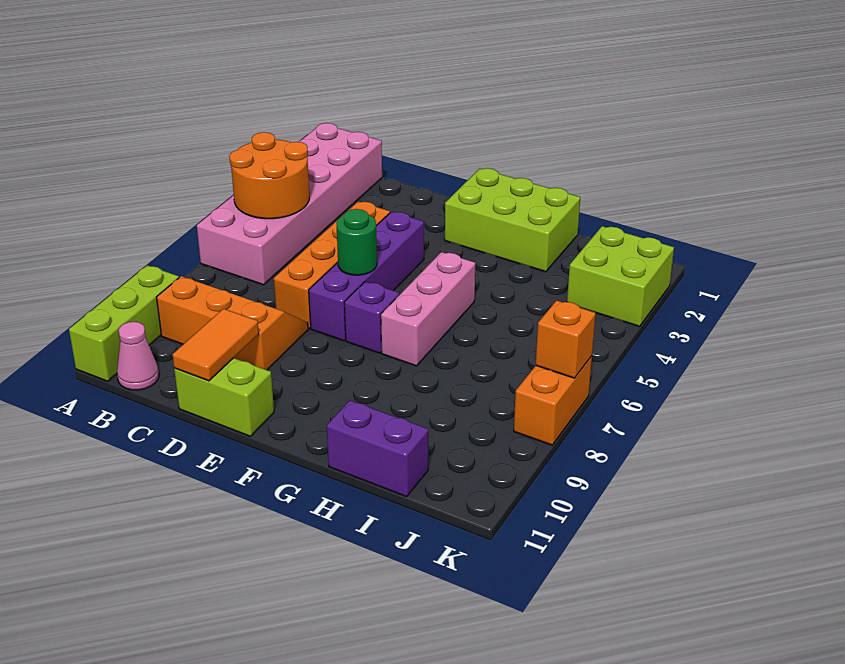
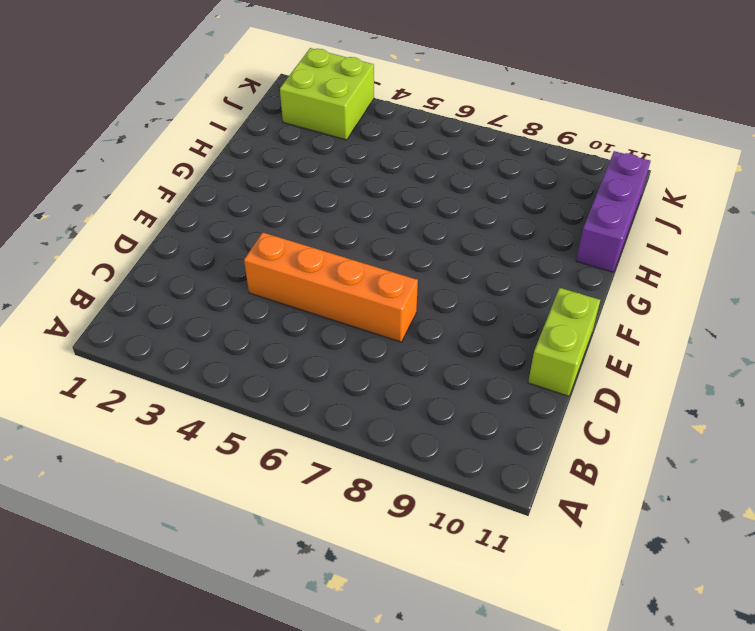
purple 1x3 brick [576,151,650,272] -> purple 1x2 brick [327,400,428,497]
none -> pink 2x6 brick [197,123,382,285]
none -> lime 1x3 brick [69,265,179,381]
none -> orange 2x3 slope [156,276,308,370]

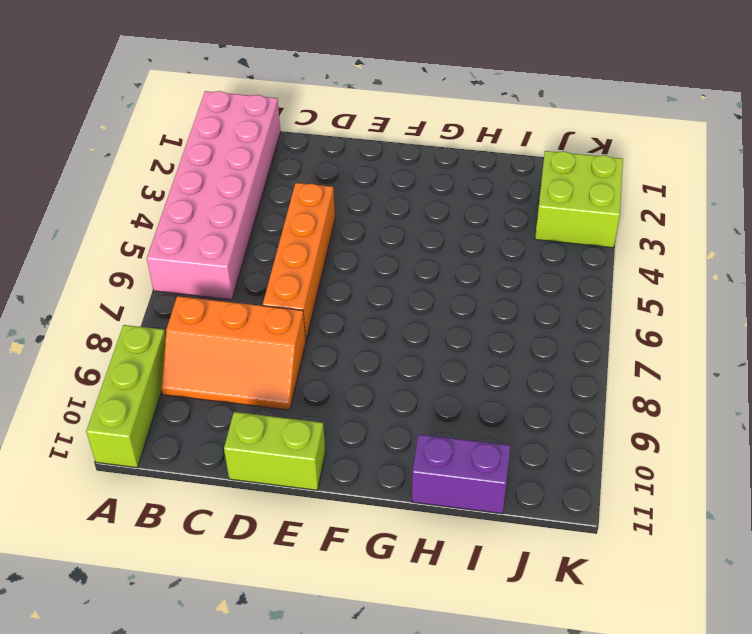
orange 2x3 slope [161,296,306,410] -> orange 2x3 slope turned to [156,276,308,370]
none -> pink 1x1 cone [117,322,159,390]
none -> purple 1x4 brick [309,212,424,341]
none -> lime 2x3 brick [445,168,580,272]

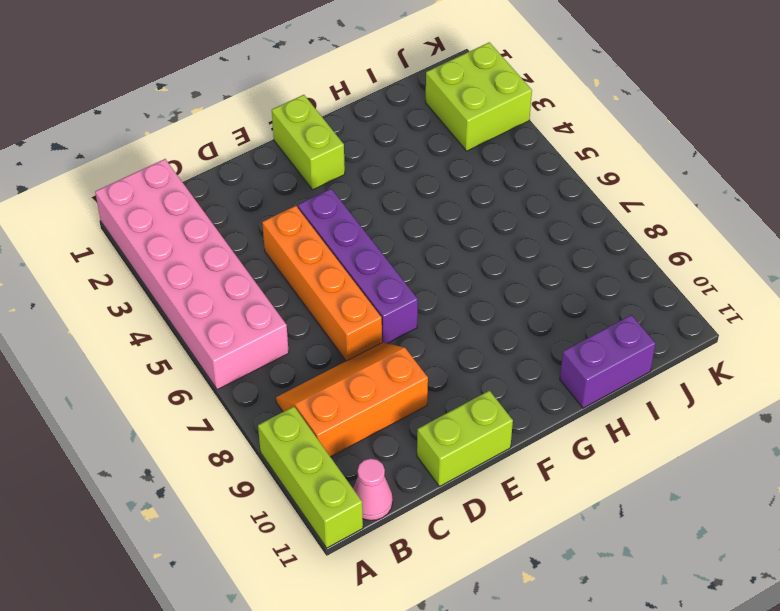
lime 1x2 brick [272,95,345,190] -> lime 2x3 brick [445,168,580,272]
none -> purple 1x1 brick [344,282,399,353]
none -> pink 1x3 brick [381,252,475,366]
none -> orange 1x2 brick [514,356,592,445]

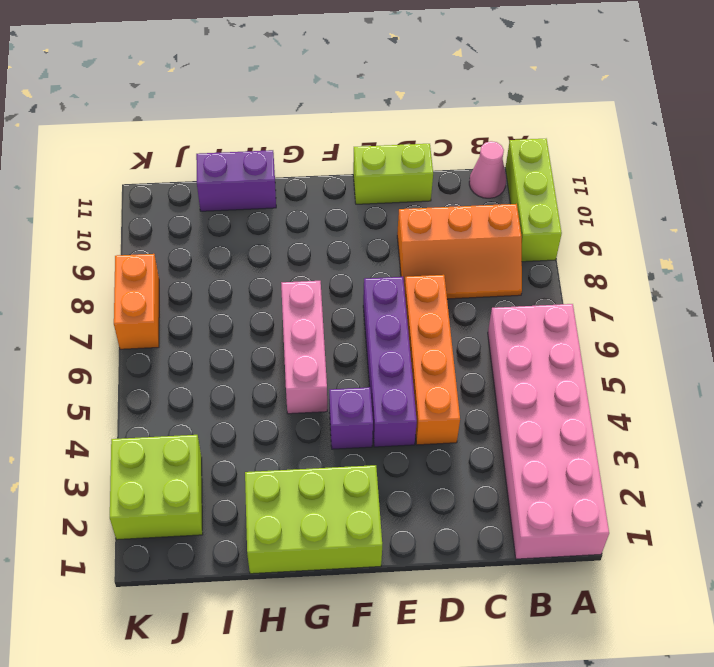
purple 1x1 brick [329,387,373,449] -> purple 1x1 brick moved to [344,282,399,353]
none -> orange 2x2 round brick [229,132,309,219]
none -> orange 1x2 tile [172,309,259,381]
none -> green 1x1 round brick [337,209,377,275]

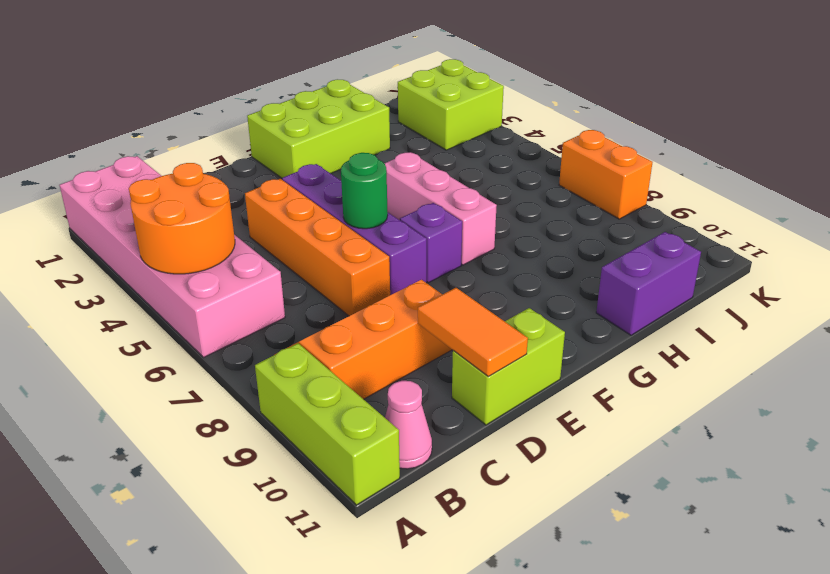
none -> orange 1x1 brick [536,300,596,378]

